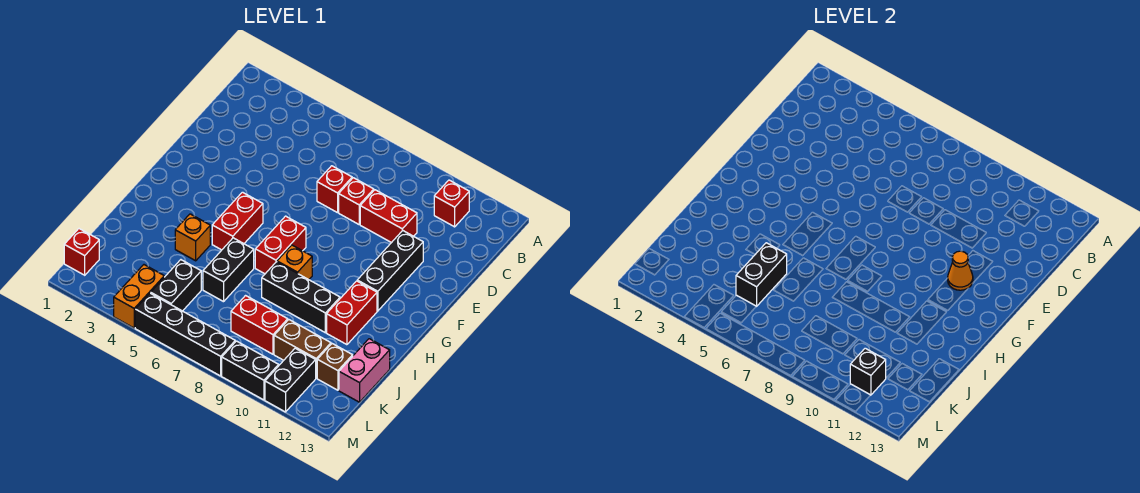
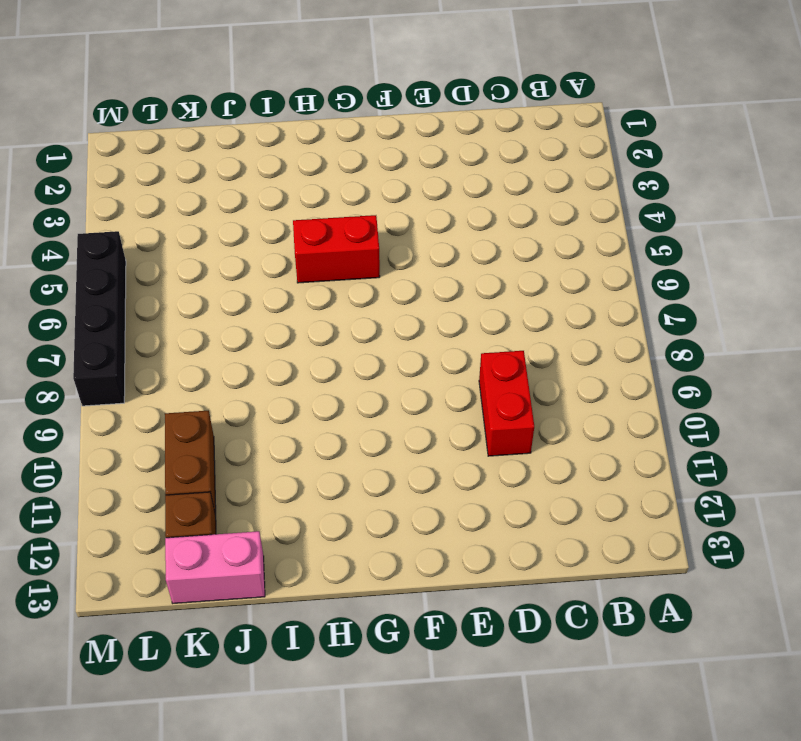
none -> red 1x1 brick [434,180,469,227]
none -> red 1x1 brick [317,166,352,213]
none -> red 1x1 brick [339,178,374,224]

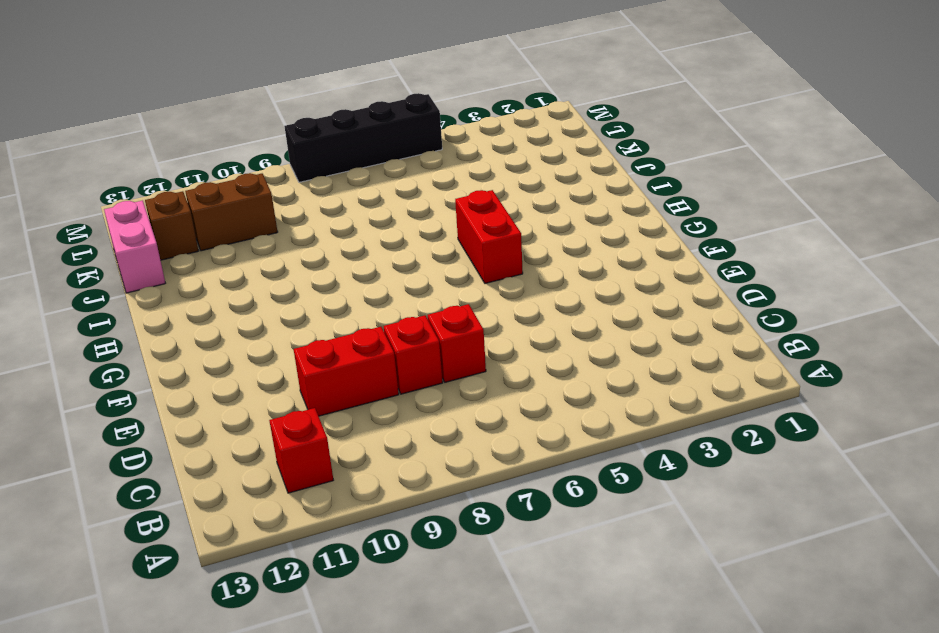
none -> black 1x3 brick [357,231,423,311]
none -> red 1x2 brick [255,216,306,274]
none -> orange 1x1 brick [277,245,312,280]

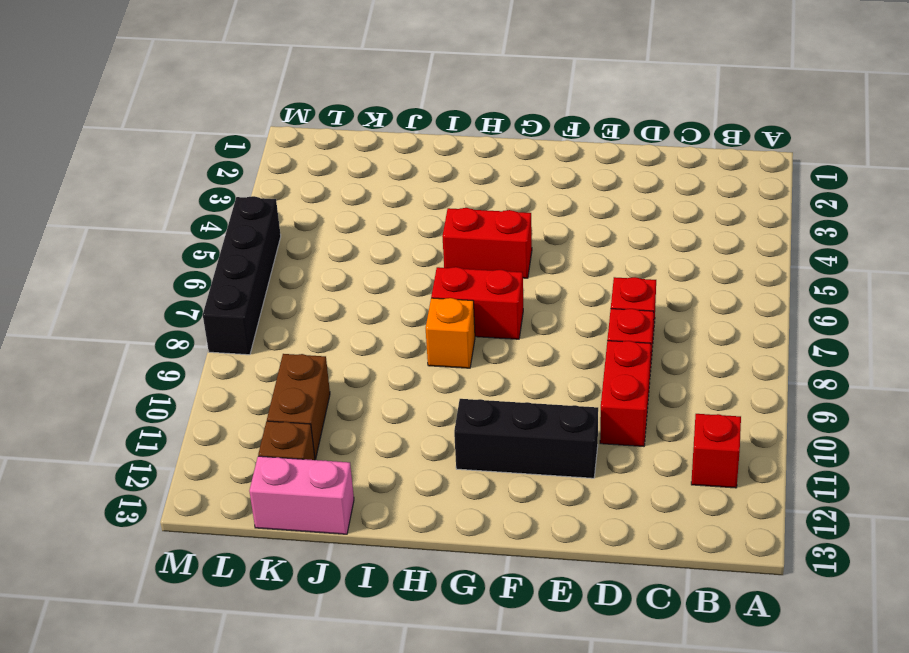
none -> red 1x2 brick [327,281,377,345]
none -> orange 1x1 brick [175,214,210,261]
none -> black 1x2 brick [203,238,254,302]

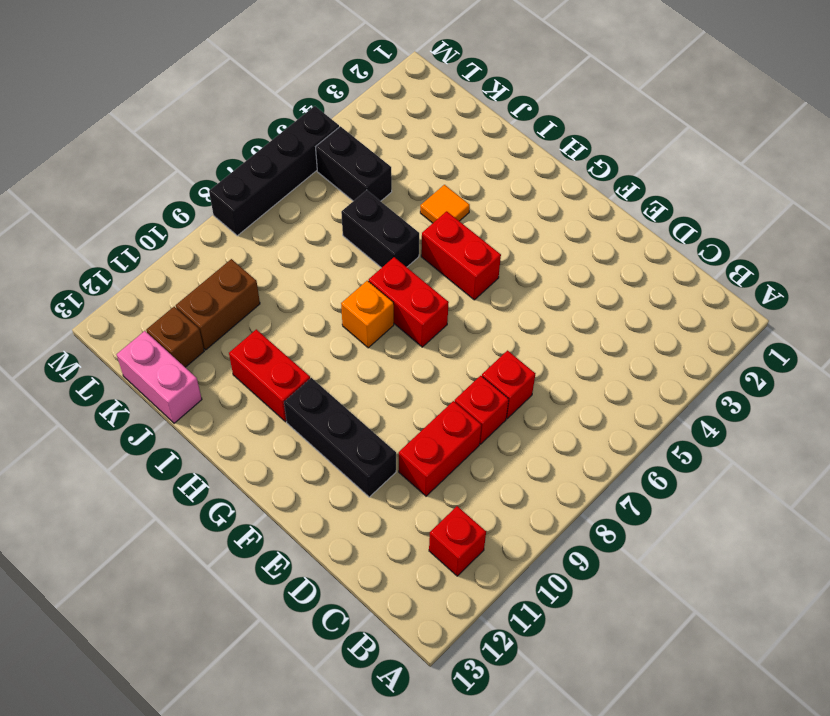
orange 1x1 tile [420,185,470,223] -> orange 1x1 brick [175,214,210,261]
none -> black 1x3 brick [262,262,340,333]
none -> red 1x2 brick [231,296,288,354]
none -> red 1x1 brick [64,229,99,275]

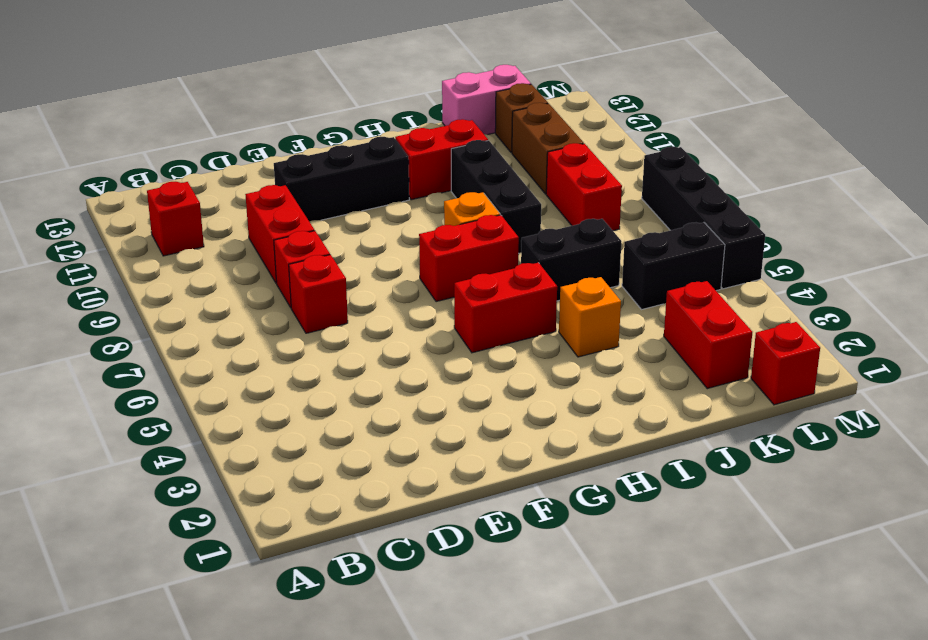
red 1x2 brick [664,281,752,389] -> none
none -> orange 1x2 brick [114,265,164,328]
none -> black 1x2 brick [265,348,316,412]
none -> black 1x2 brick [222,341,279,400]

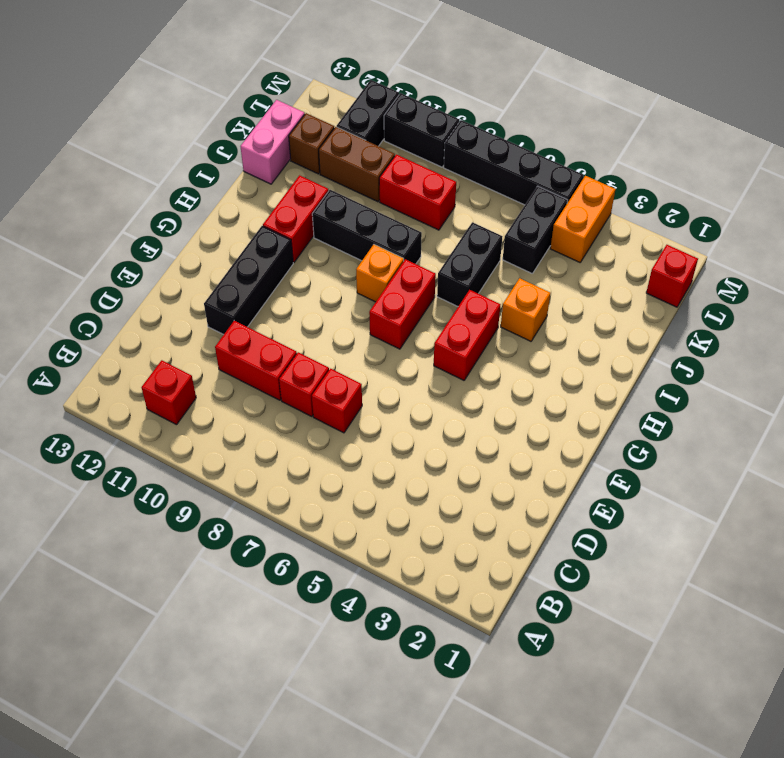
none -> orange 1x1 cone [948,251,973,290]
none -> black 1x2 brick [736,243,787,306]
none -> black 1x1 brick [850,348,886,395]

